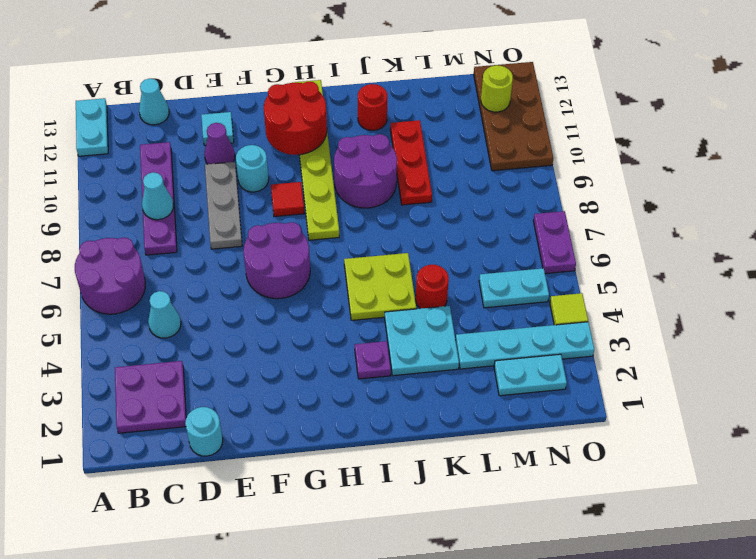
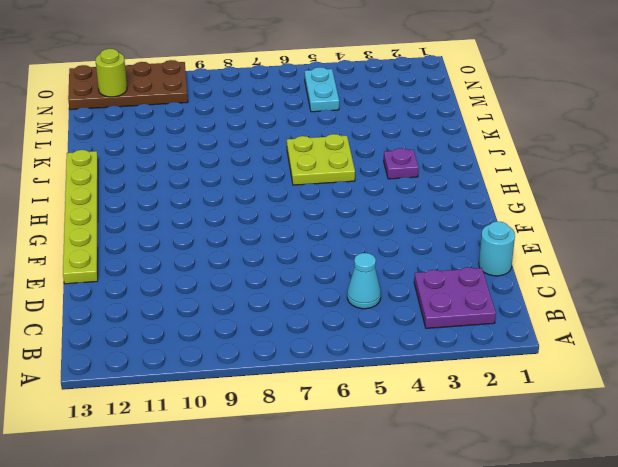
lime 1x6 plate [63,150,98,284] -> lime 1x6 plate turned to [292,80,339,240]
none -> purple 2x2 round brick [75,238,146,314]
none -> cyan 1x2 plate [76,98,108,156]
none -> purple 1x4 plate [140,142,177,255]
none -> cyan 1x1 cone [139,79,169,125]

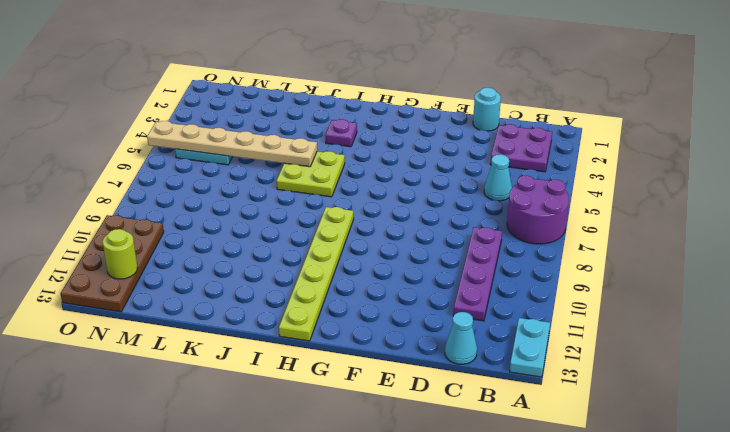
tan 1x6 plate [147,121,317,167] -> none
none -> grey 1x3 plate [205,162,242,249]
none -> purple 1x1 cone [204,123,235,164]
none -> cyan 1x1 tile [201,112,234,145]
none -> purple 2x2 round brick [244,222,310,299]

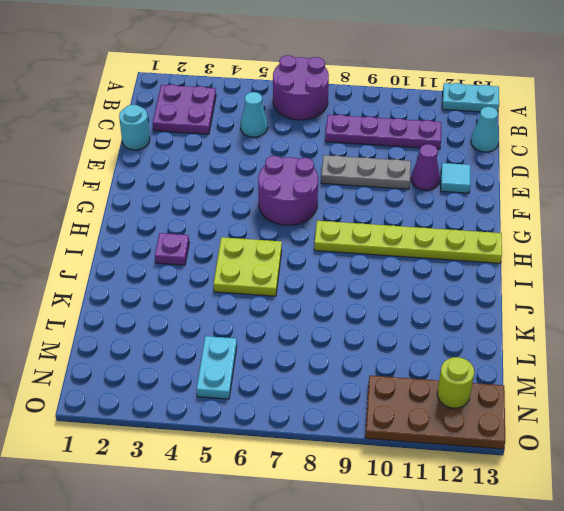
none -> cyan 1x1 round brick [236,145,269,192]
none -> red 1x1 tile [271,182,304,217]
none -> purple 2x2 round brick [334,134,397,208]
none -> cyan 2x2 plate [385,306,459,376]

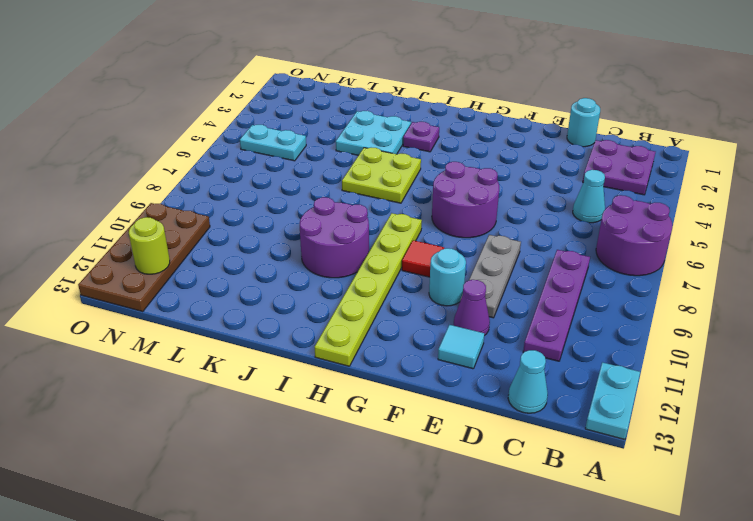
none -> red 1x1 round brick [358,84,387,131]
none -> red 1x1 round brick [416,265,449,309]
none -> red 1x3 plate [390,120,432,205]
none -> cyan 1x4 plate [456,322,594,369]

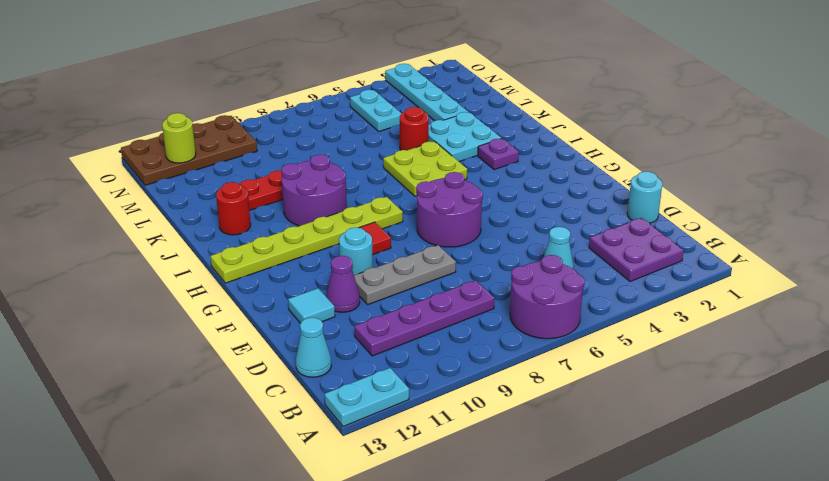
none -> cyan 1x2 plate [494,354,567,396]
none -> lime 1x1 tile [550,293,588,325]
none -> purple 1x2 plate [533,211,576,274]
none -> cyan 1x1 cone [142,172,174,220]

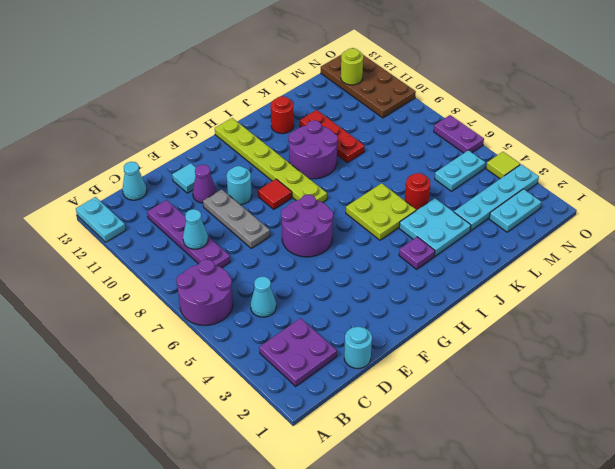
none -> red 2x2 round brick [264,82,327,155]

